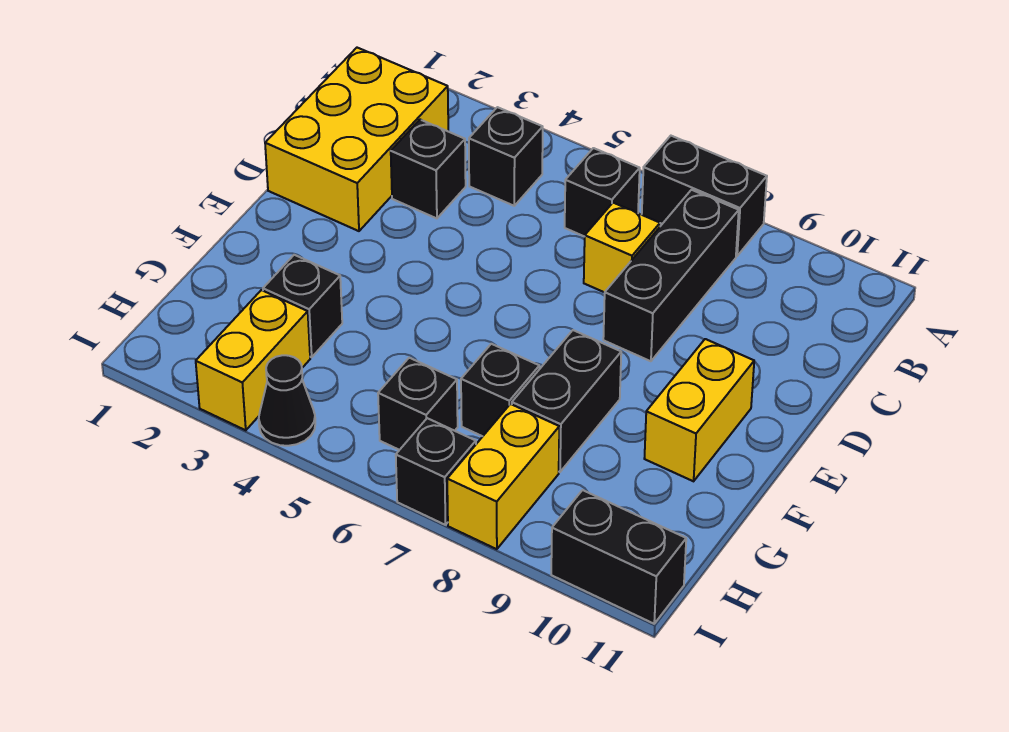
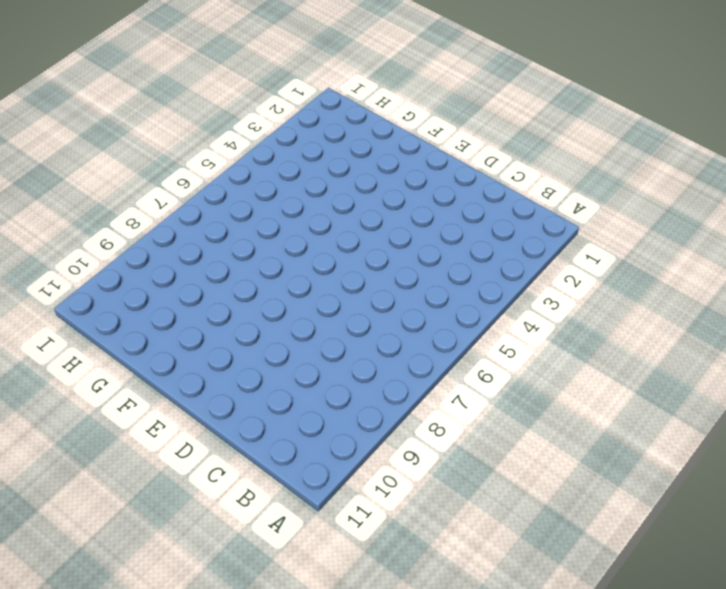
none -> black 1x2 brick [642,136,767,256]
none -> yellow 2x3 brick [265,48,448,231]
none -> black 1x1 brick [469,107,543,206]

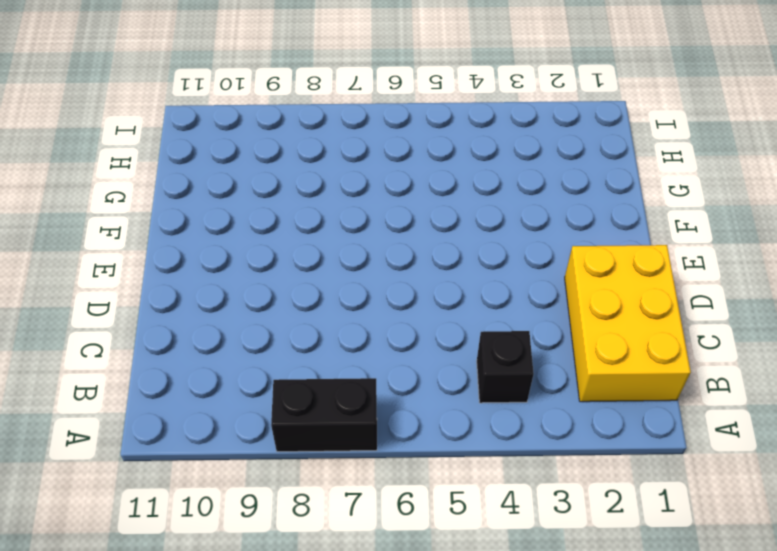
none -> black 1x1 brick [565,148,640,237]
none -> black 1x3 brick [603,190,739,361]
none -> black 1x1 brick [391,120,466,218]

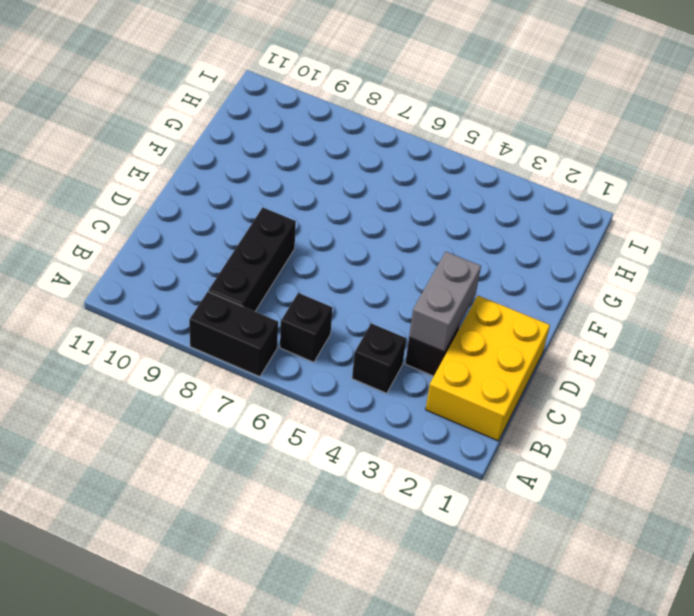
grey 1x2 brick [409,252,481,352] -> none
none -> yellow 1x1 brick [584,203,660,292]
none -> yellow 1x2 brick [644,339,754,481]
none -> black 1x2 brick [512,330,621,472]

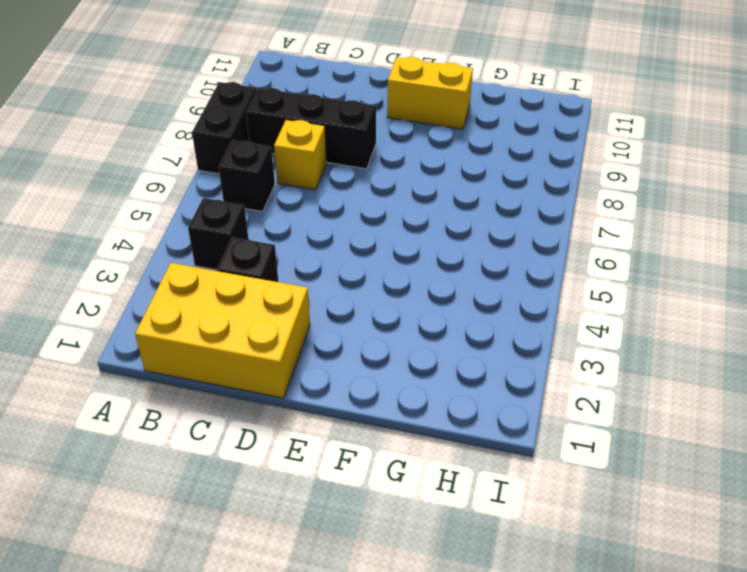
none -> black 1x2 brick [512,330,621,472]
none -> black 1x1 brick [263,255,342,357]
none -> black 1x1 brick [461,344,539,436]

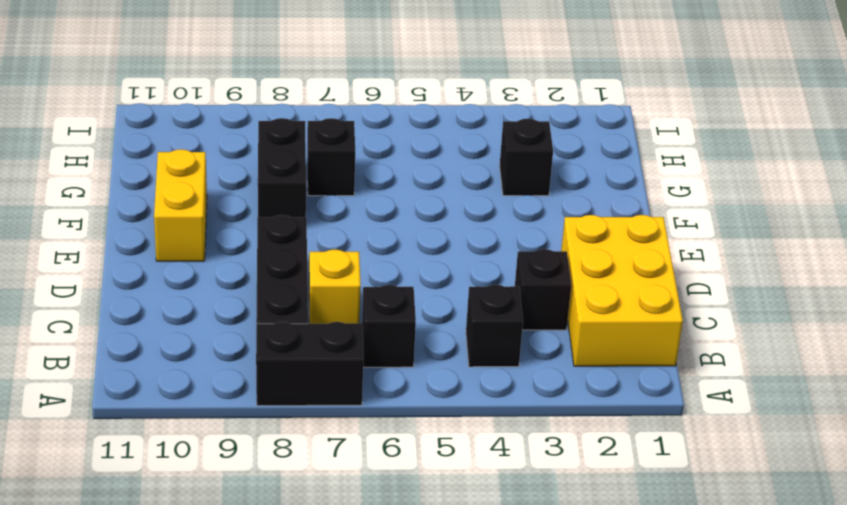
none -> yellow 1x2 brick [196,290,310,430]
none -> black 1x1 brick [378,358,458,450]
none -> yellow 1x2 brick [447,404,559,549]

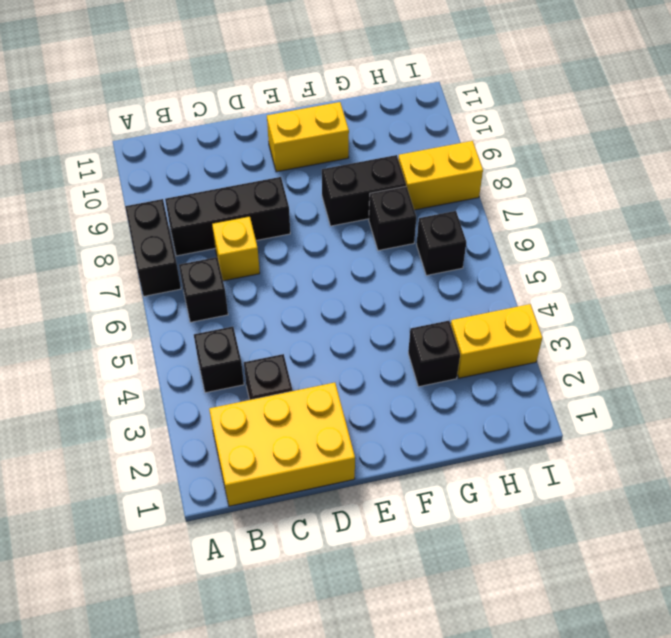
none -> black 1x1 cone [259,355,315,446]
none -> black 1x1 brick [396,418,476,525]
none -> black 1x2 brick [551,490,686,624]

